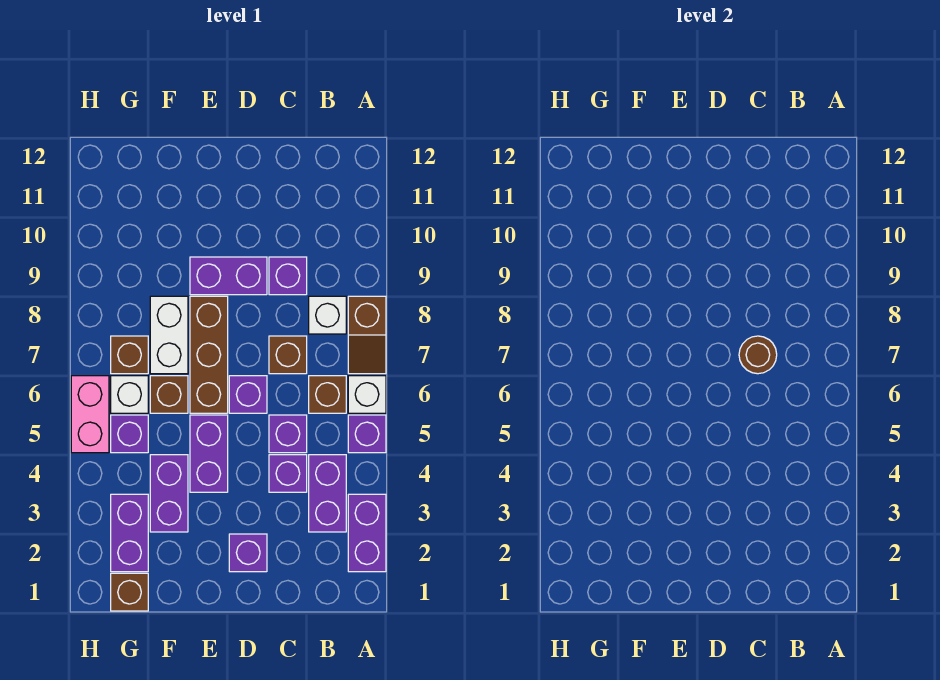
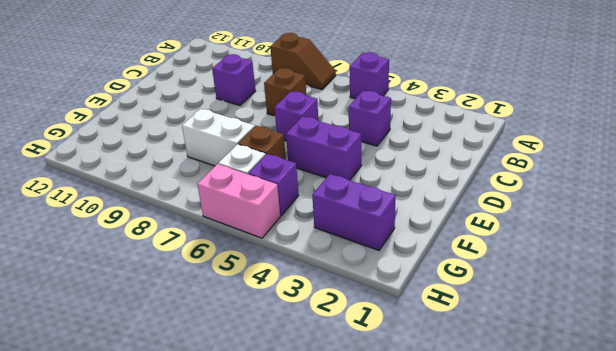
none -> purple 1x2 brick [348,494,386,572]
none -> white 1x1 brick [348,376,386,413]
none -> purple 1x2 brick [309,455,346,532]

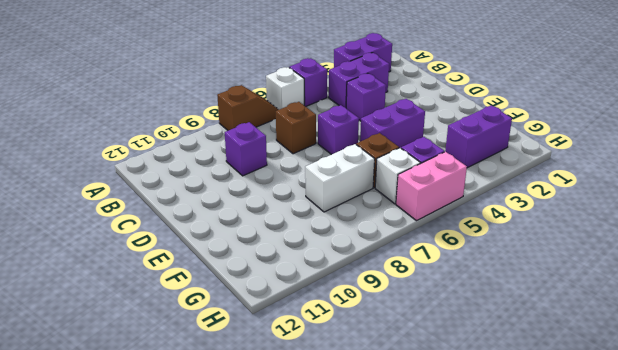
none -> brown 1x1 brick [309,376,346,413]
none -> white 1x1 brick [309,296,346,334]
none -> purple 1x1 brick [269,415,307,453]

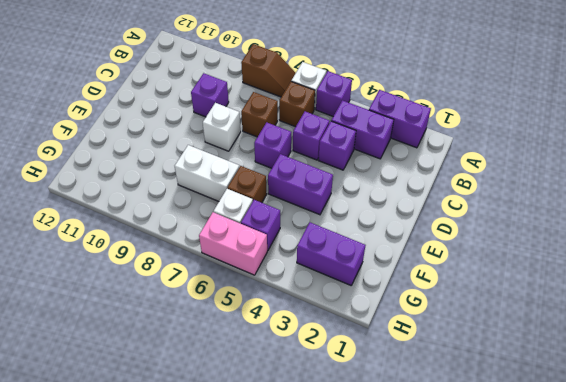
white 1x1 brick [203,103,241,151] -> white 1x1 brick moved to [309,296,346,334]
none -> purple 1x1 brick [229,534,267,572]
none -> purple 1x2 brick [190,257,267,295]
none -> brown 1x3 brick [190,296,228,413]

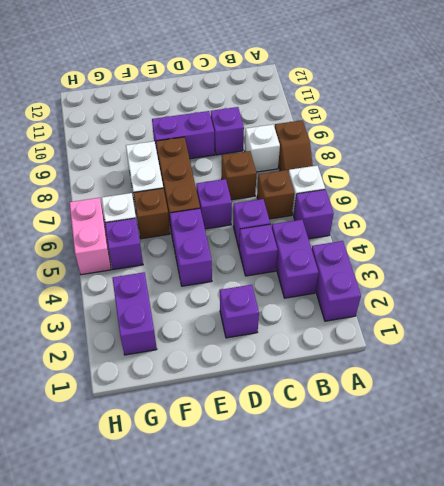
none -> purple 1x2 brick [150,455,188,532]
none -> brown 1x1 brick [111,573,148,611]
none -> brown 1x1 brick [111,336,148,374]

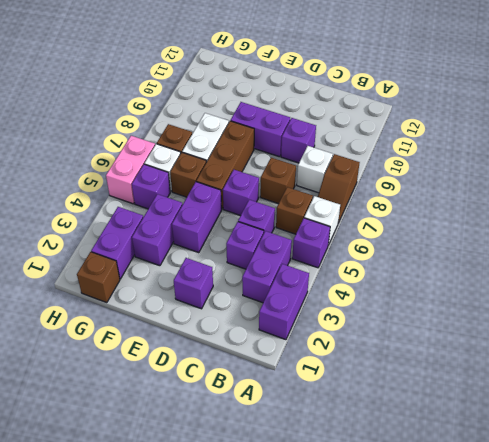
none -> brown 1x1 round brick [739,336,777,374]

